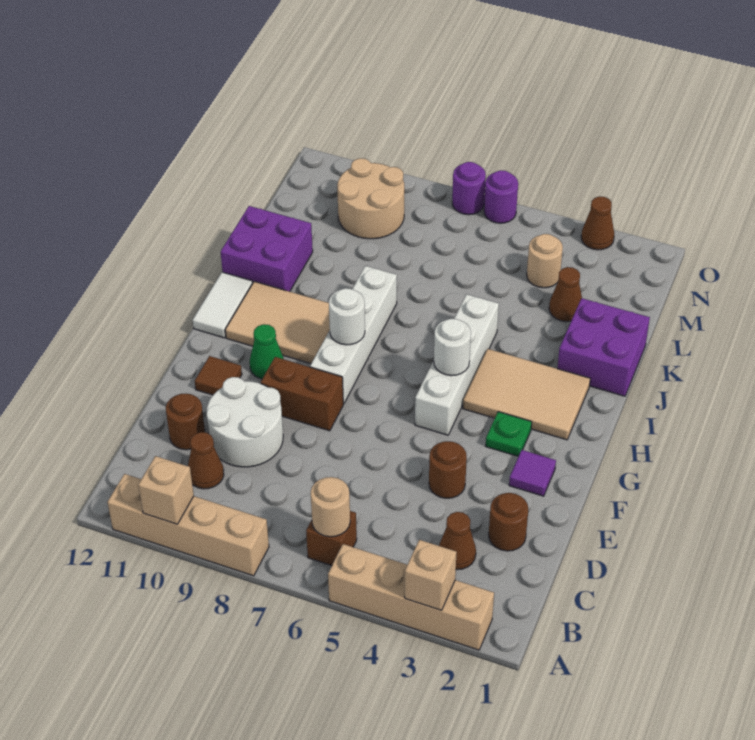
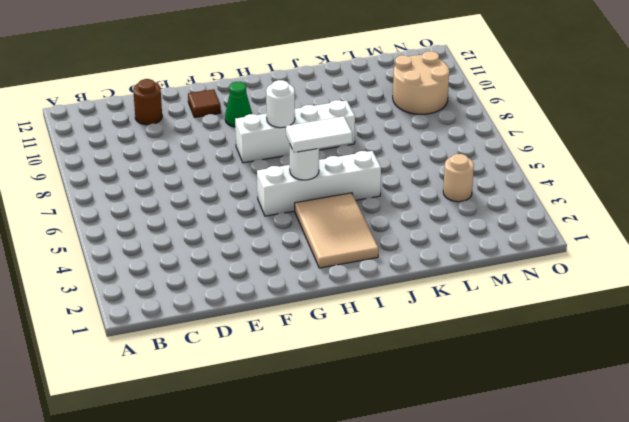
white 1x2 tile [286,116,352,152] -> white 1x2 tile moved to [193,272,253,338]
none -> tan 1x4 brick [328,544,494,650]
none -> tan 1x4 brick [107,474,269,576]
none -> brown 1x1 brick [306,511,357,566]
none -> brown 1x1 cone [439,512,476,570]

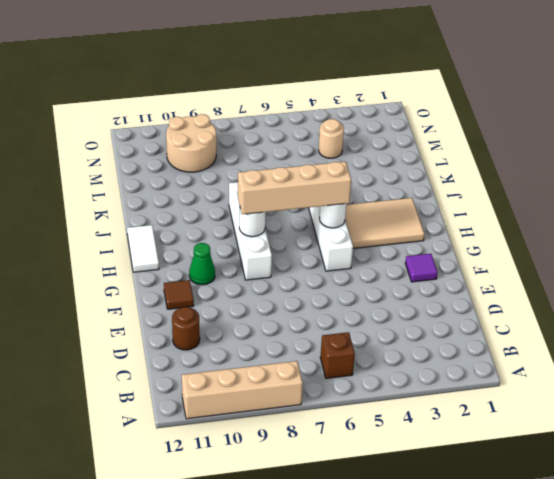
tan 1x4 brick [238,162,351,214] -> tan 1x4 brick moved to [328,544,494,650]
none -> brown 1x1 cone [439,512,476,570]
none -> brown 1x1 cone [188,432,224,489]
none -> brown 1x1 round brick [489,493,528,551]
none -> white 2x2 round brick [207,377,283,467]

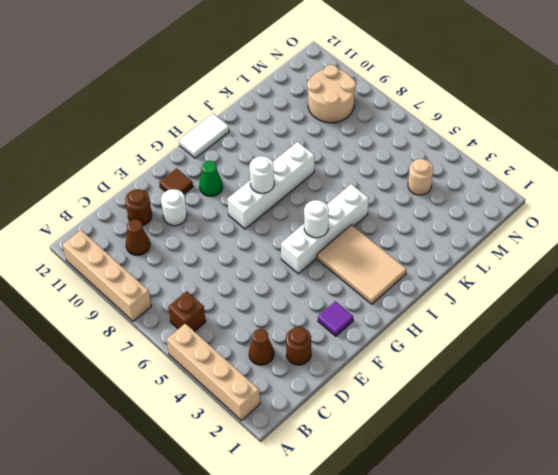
white 1x1 round brick [161,189,187,226] -> white 2x2 round brick [207,377,283,467]
none -> brown 1x1 round brick [429,441,467,498]
none -> brown 1x2 brick [261,357,343,431]
none -> green 1x1 plate [486,412,532,457]
none -> tan 2x3 tile [225,281,330,364]

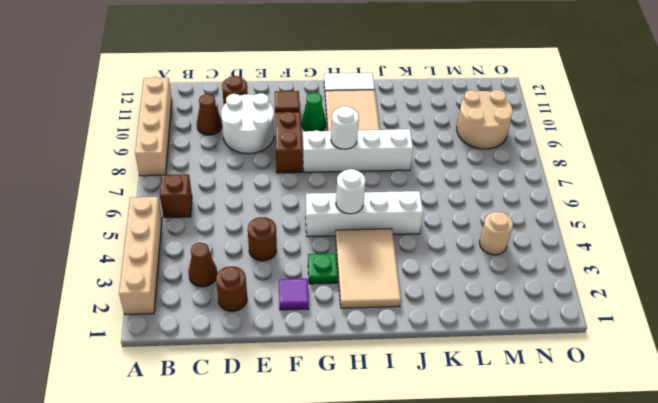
none -> purple 2x2 brick [557,298,650,396]
none -> purple 2x2 brick [221,206,313,292]
none -> brown 1x1 cone [549,267,582,322]
none -> brown 1x1 cone [581,196,614,250]

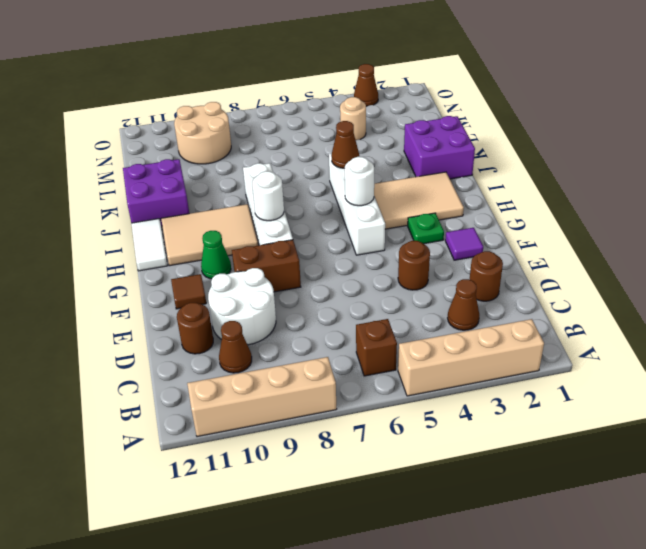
brown 1x1 cone [331,121,359,168] -> brown 1x1 cone moved to [549,267,582,322]
none -> purple 1x1 round brick [484,170,518,223]
none -> purple 1x1 round brick [452,162,486,215]
none -> tan 1x1 brick [405,540,456,610]
none -> tan 1x1 brick [138,456,194,524]

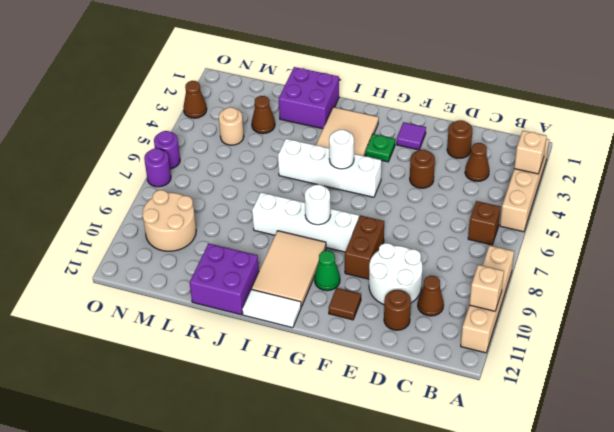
none -> tan 1x1 round brick [311,477,350,537]

